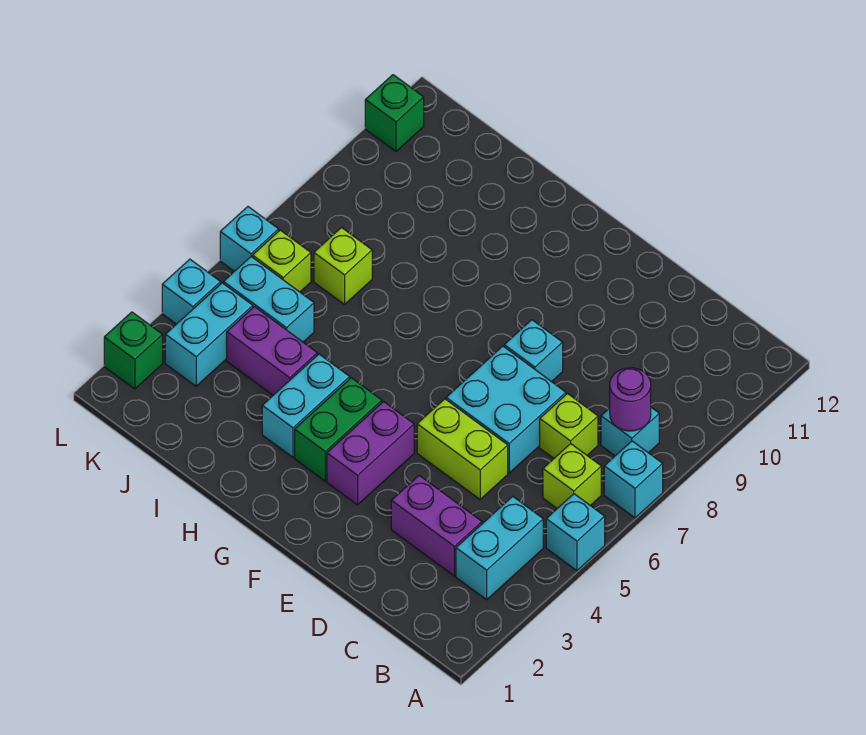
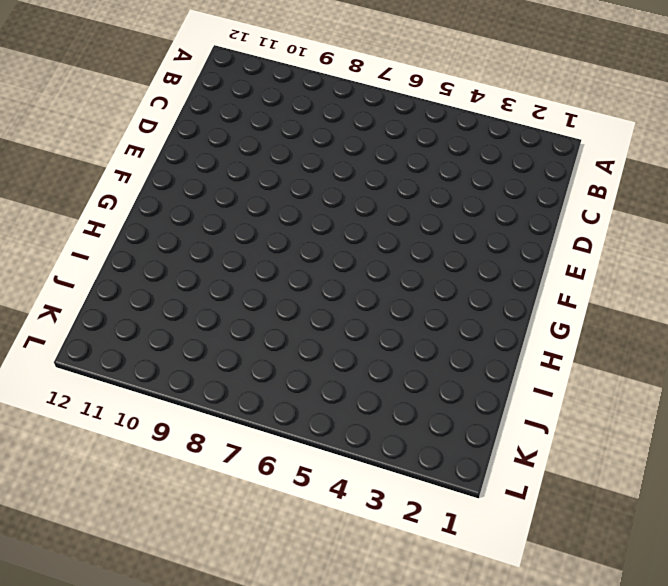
none -> cyan 1x1 brick [546,494,605,571]
none -> cyan 1x1 brick [604,441,663,518]
none -> cyan 1x2 brick [456,496,543,600]

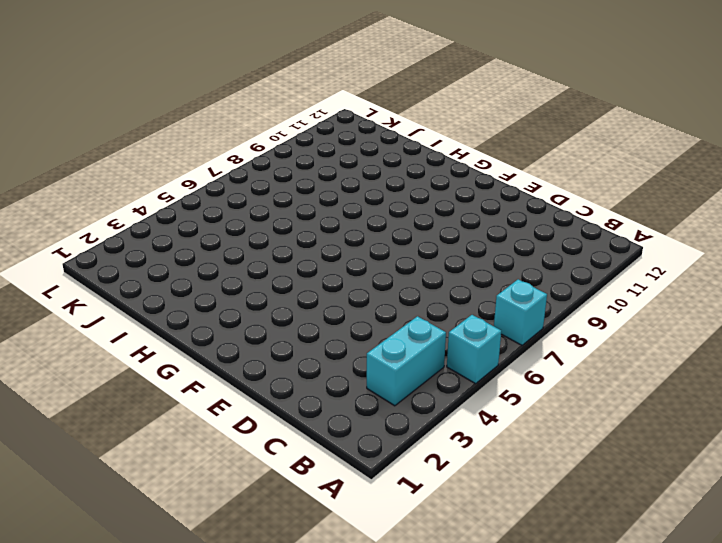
none -> lime 1x1 brick [543,444,601,509]
none -> cyan 1x1 brick [601,407,659,456]
none -> purple 1x2 brick [391,476,482,576]

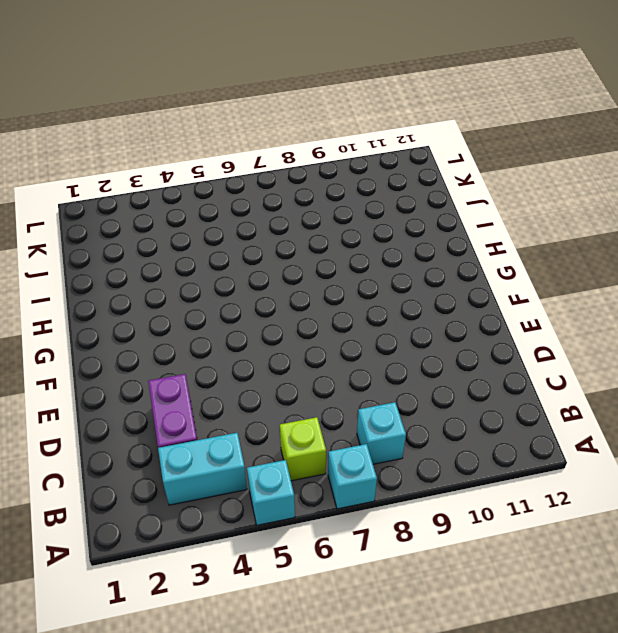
none -> lime 1x1 brick [540,394,598,458]
none -> lime 1x2 brick [417,399,508,499]
none -> cyan 2x2 brick [446,346,566,473]

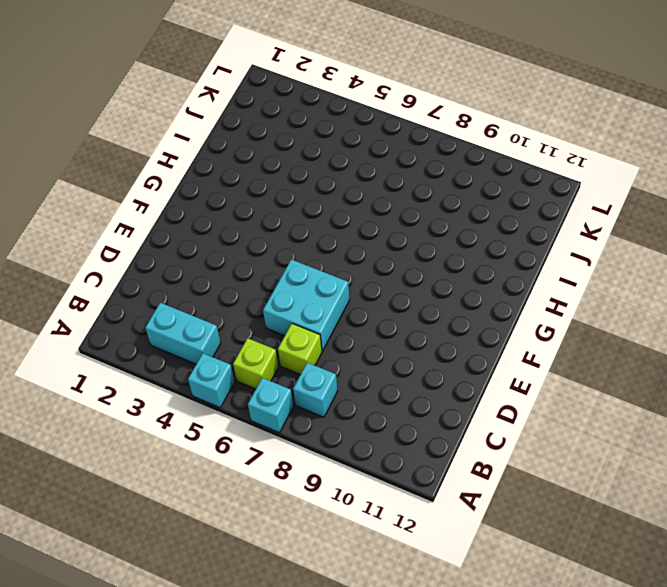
none -> purple 1x2 brick [391,476,482,576]
none -> lime 1x2 brick [417,399,508,499]
none -> cyan 1x1 brick [504,320,563,382]

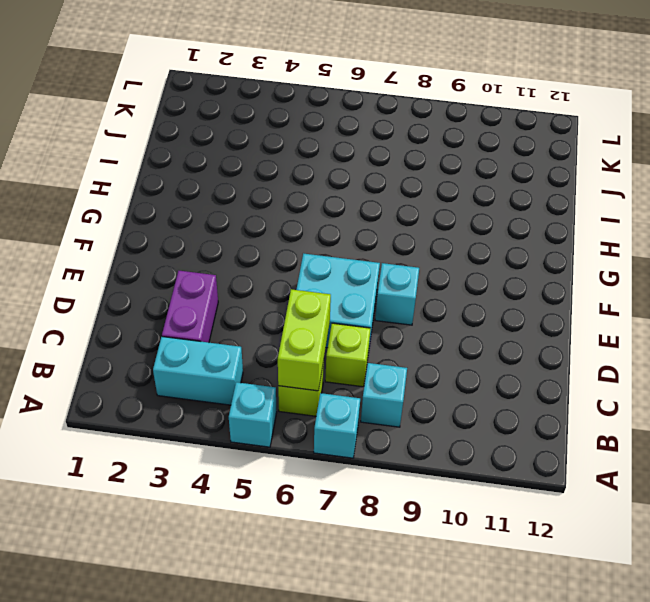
lime 1x2 brick [278,289,331,391] -> lime 1x2 brick moved to [417,399,508,499]
none -> purple 1x2 brick [327,402,414,505]
none -> green 1x2 brick [295,378,382,481]
none -> cyan 1x2 brick [262,354,350,457]

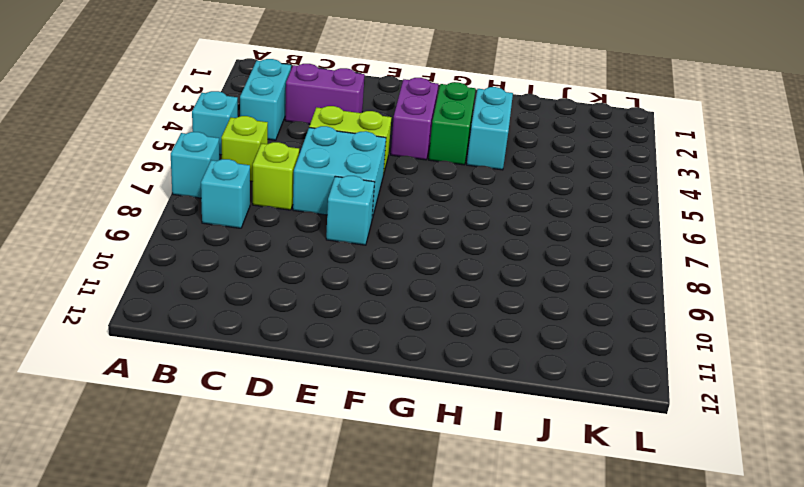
none -> purple 1x2 brick [227,307,317,395]
none -> cyan 1x2 brick [224,257,314,342]
none -> lime 1x1 brick [314,228,372,304]

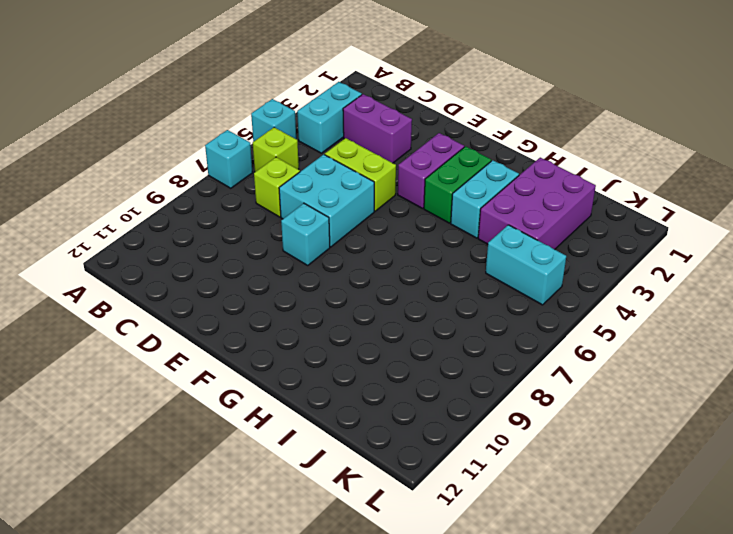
purple 2x3 brick [478,158,596,249] -> purple 1x2 brick [227,307,317,395]
none -> cyan 1x1 brick [601,407,659,456]
none -> lime 1x1 brick [314,228,372,304]
none -> cyan 1x2 brick [165,283,253,386]

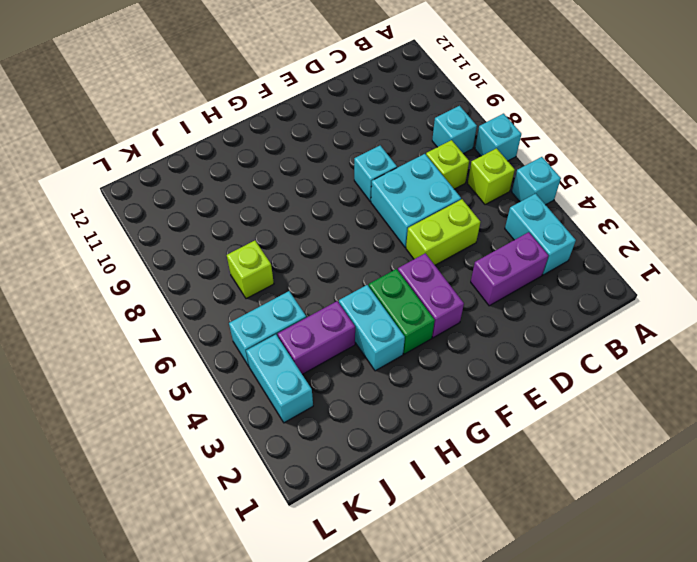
none -> lime 1x1 brick [253,230,311,292]
none -> green 1x1 brick [104,312,163,389]
none -> cyan 1x1 brick [162,259,221,324]

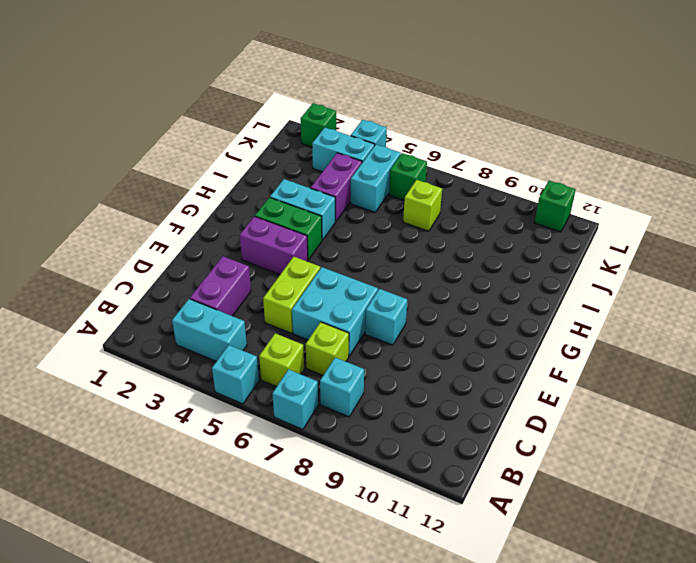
green 1x1 brick [389,153,427,200] -> lime 1x1 brick [253,230,311,292]
none -> cyan 1x1 brick [220,207,279,272]
none -> purple 1x1 round brick [610,368,651,431]

